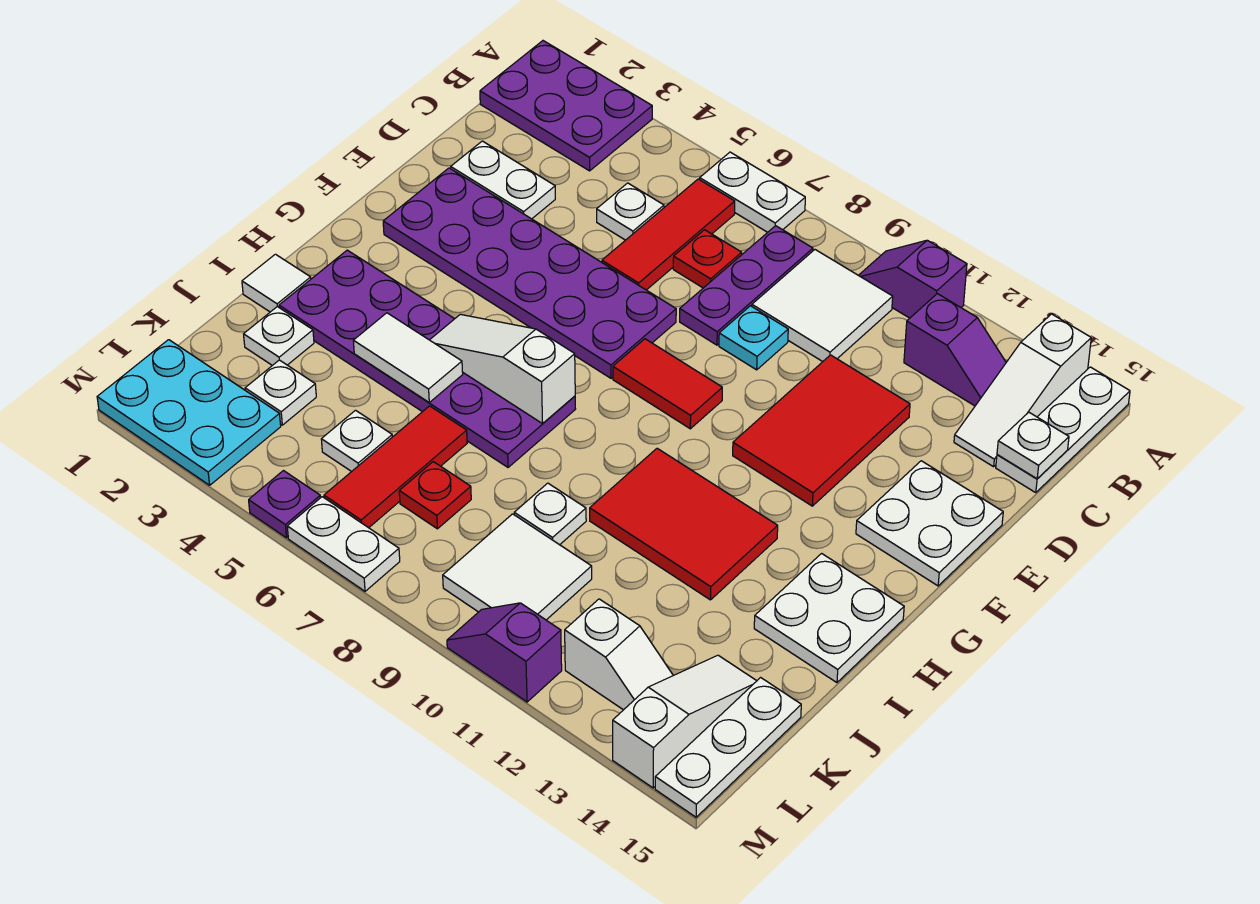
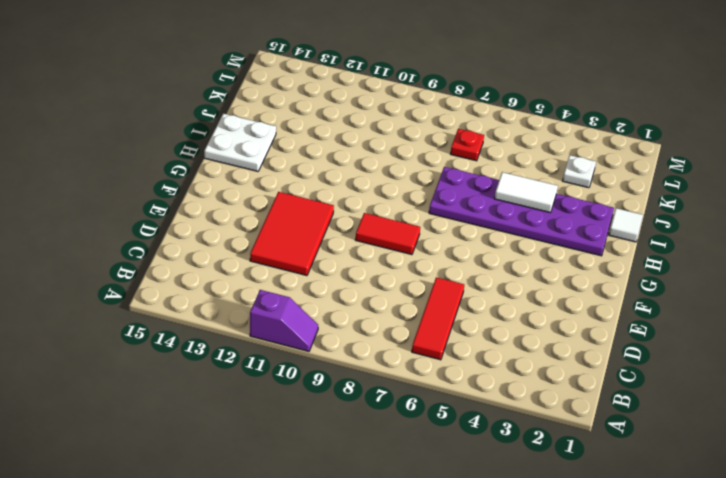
none -> purple 2x3 plate [480,41,652,171]
none -> white 1x2 plate [700,152,805,232]
none -> white 1x3 slope [954,314,1091,467]
none -> white 1x3 plate [996,367,1130,493]

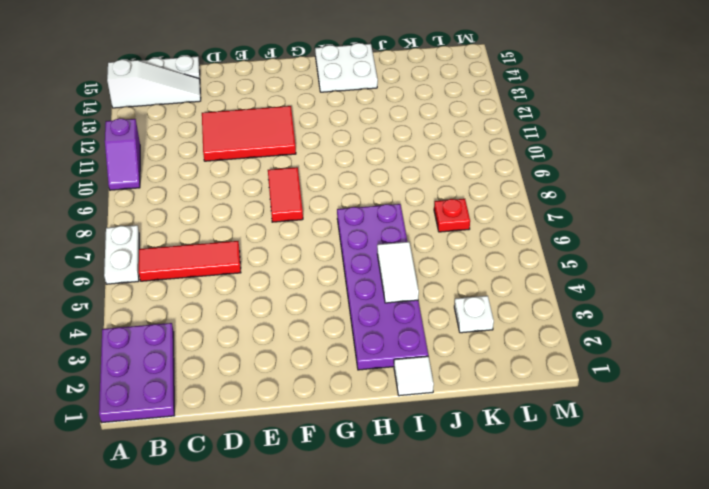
none -> purple 1x3 plate [680,226,813,345]
none -> white 2x2 tile [752,250,893,362]
none -> purple 1x2 slope [904,294,1006,406]
none -> white 1x1 plate [597,183,664,240]

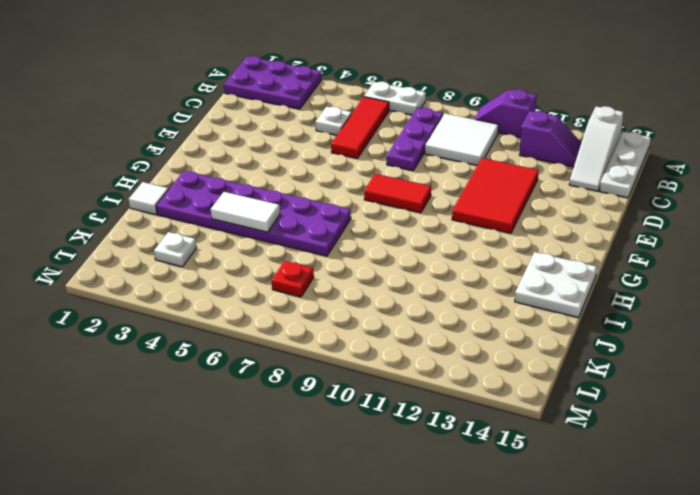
none -> red 1x1 plate [673,230,742,288]
none -> white 1x2 plate [451,141,555,219]
none -> cyan 1x1 plate [719,306,788,370]
none -> purple 2x6 plate [383,168,676,378]

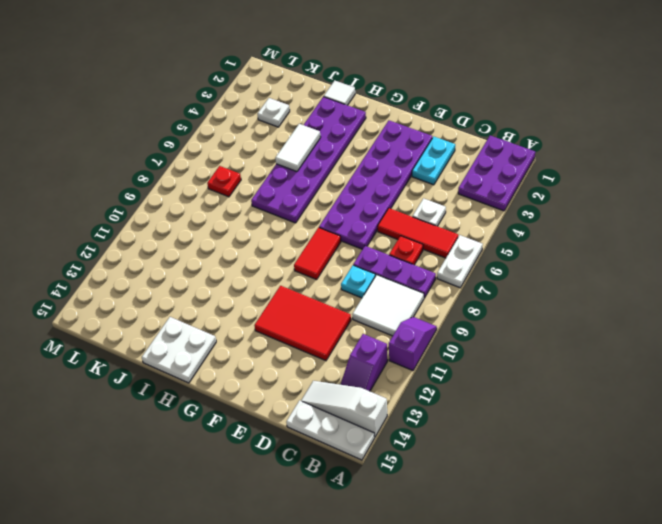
cyan 1x2 plate [412,137,455,185] -> white 1x2 plate [451,141,555,219]
none -> white 2x2 plate [856,461,1003,586]
none -> red 2x3 tile [590,448,778,600]
none -> white 1x1 plate [244,307,314,365]
none -> red 1x3 tile [324,406,467,528]

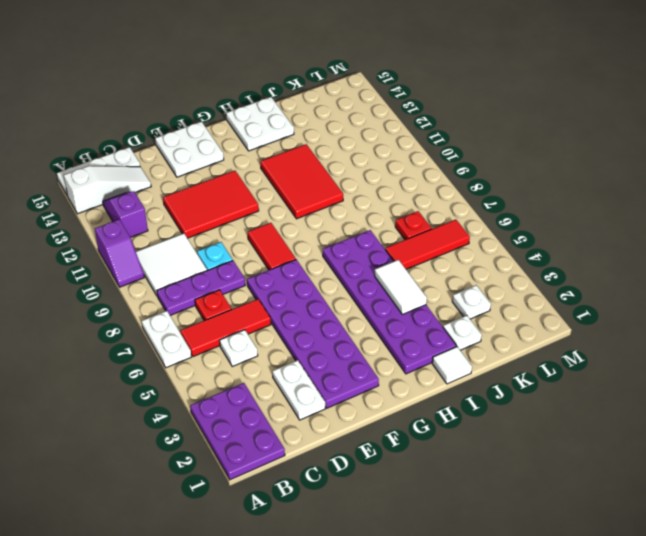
none -> white 1x1 plate [514,483,586,545]
none -> white 1x1 plate [321,410,392,472]
none -> white 2x2 tile [443,514,592,620]
none -> white 1x3 slope [613,655,756,788]

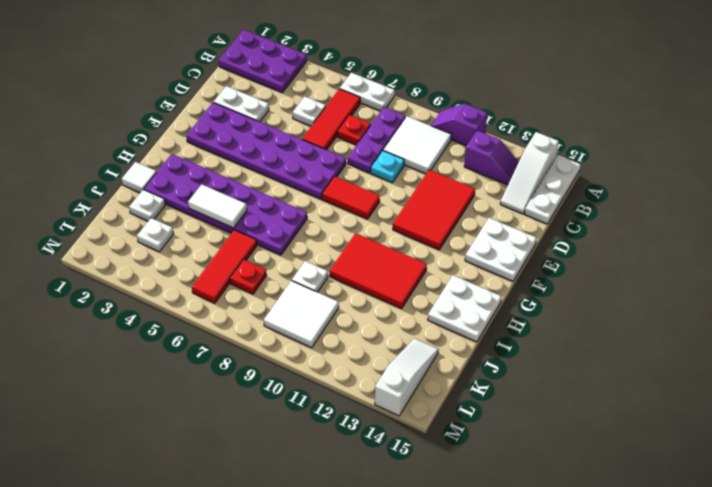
none -> white 1x1 plate [321,410,392,472]
none -> white 1x3 plate [655,678,801,817]
none -> cyan 2x3 plate [97,340,281,485]
none -> white 1x2 slope [565,599,673,710]

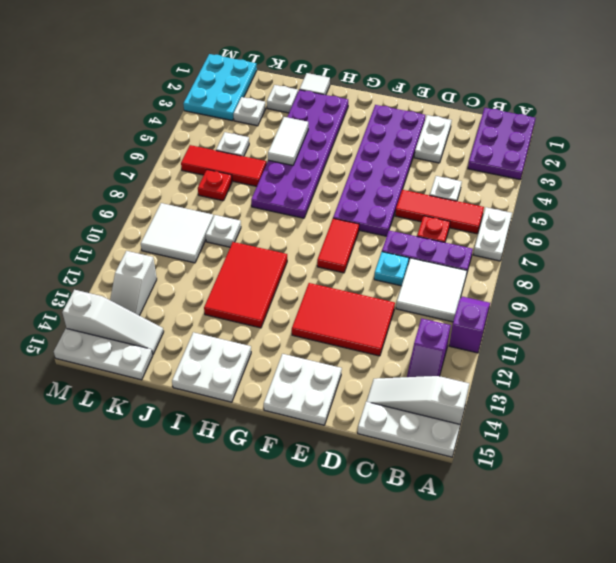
none -> purple 1x1 plate [249,471,320,538]
none -> white 1x2 plate [287,497,400,591]
none -> purple 1x2 slope [447,603,562,702]
none -> white 1x1 plate [997,412,1069,479]

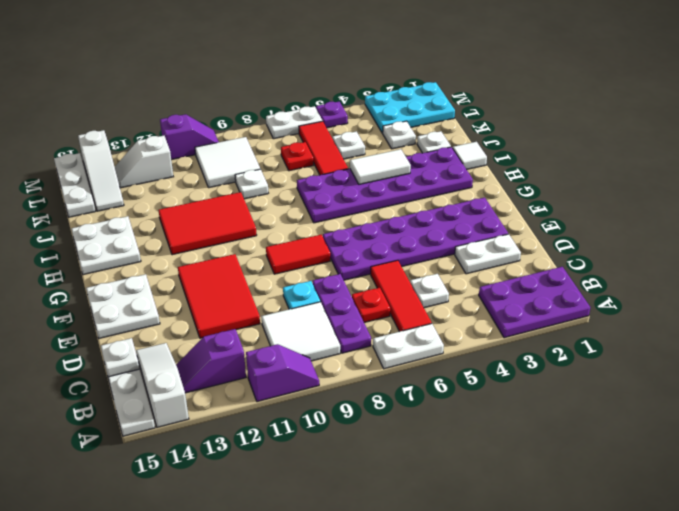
none -> white 1x3 slope [430,314,575,424]

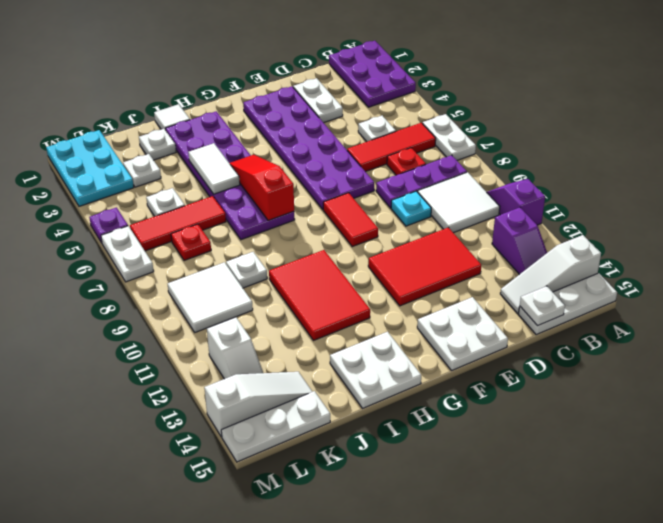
red 1x3 slope [230,155,294,221] -> white 1x3 slope [430,314,575,424]
none -> purple 1x2 slope [447,603,562,702]

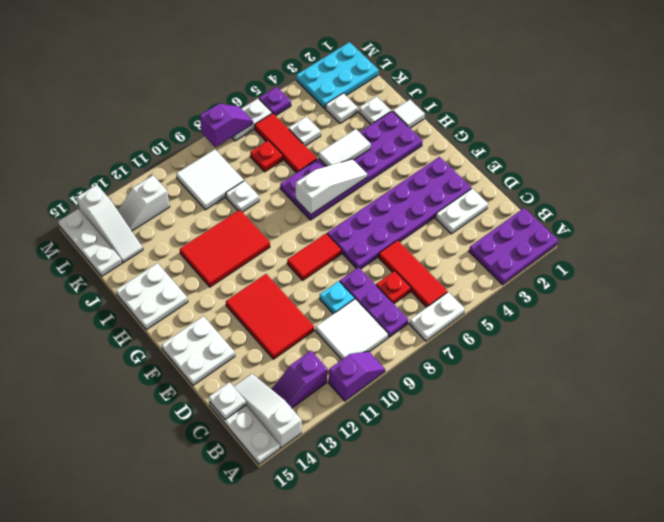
purple 1x2 slope [200,104,253,147] -> purple 1x2 slope moved to [447,603,562,702]
none -> white 1x1 plate [597,183,664,240]

